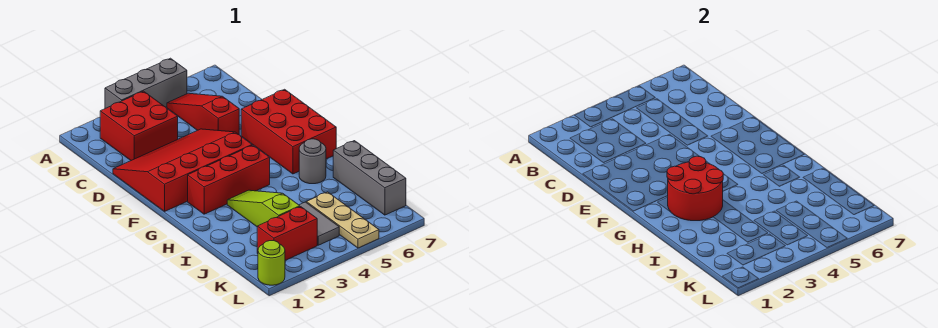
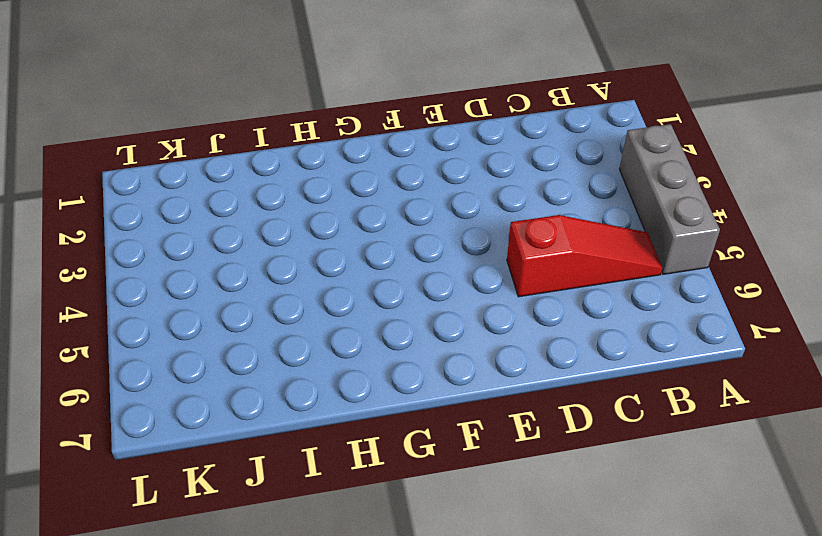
none -> red 2x2 brick [100,91,178,160]
none -> red 3x4 slope [113,129,252,211]
none -> red 2x3 brick [241,89,336,174]

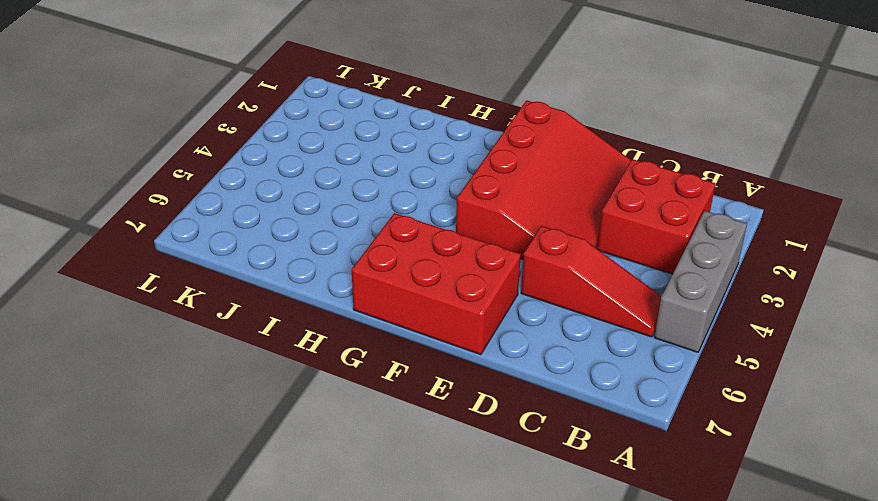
none -> red 1x3 brick [188,145,270,214]
none -> lime 1x3 slope [227,190,300,226]
none -> grey 1x1 round brick [299,139,326,184]

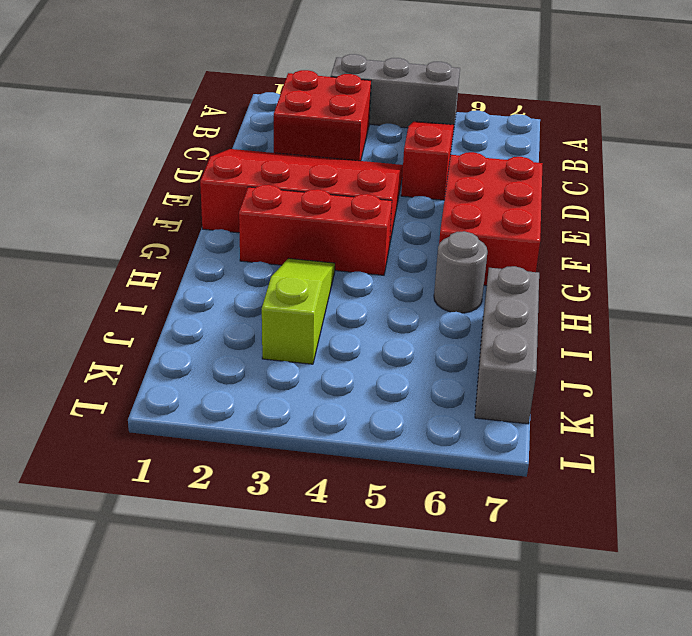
none -> grey 1x2 tile [299,202,339,245]
none -> tan 1x3 plate [306,192,379,248]
none -> red 1x2 brick [257,207,317,260]

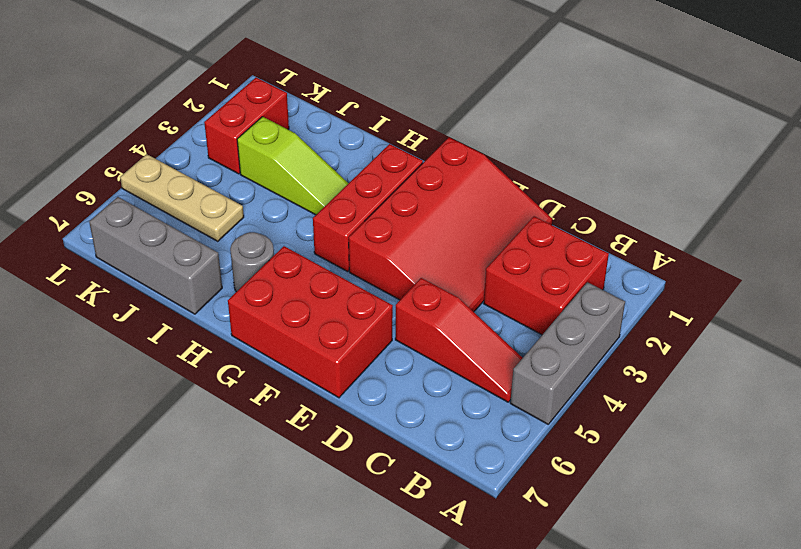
none -> grey 1x2 tile [299,202,339,245]
none -> lime 1x1 round brick [258,241,285,285]
none -> red 2x2 round brick [667,156,723,221]

